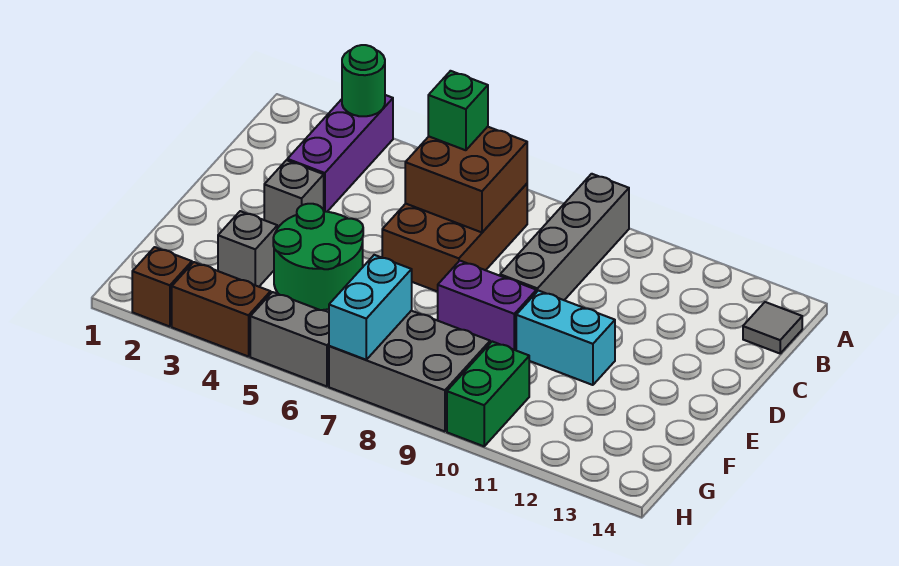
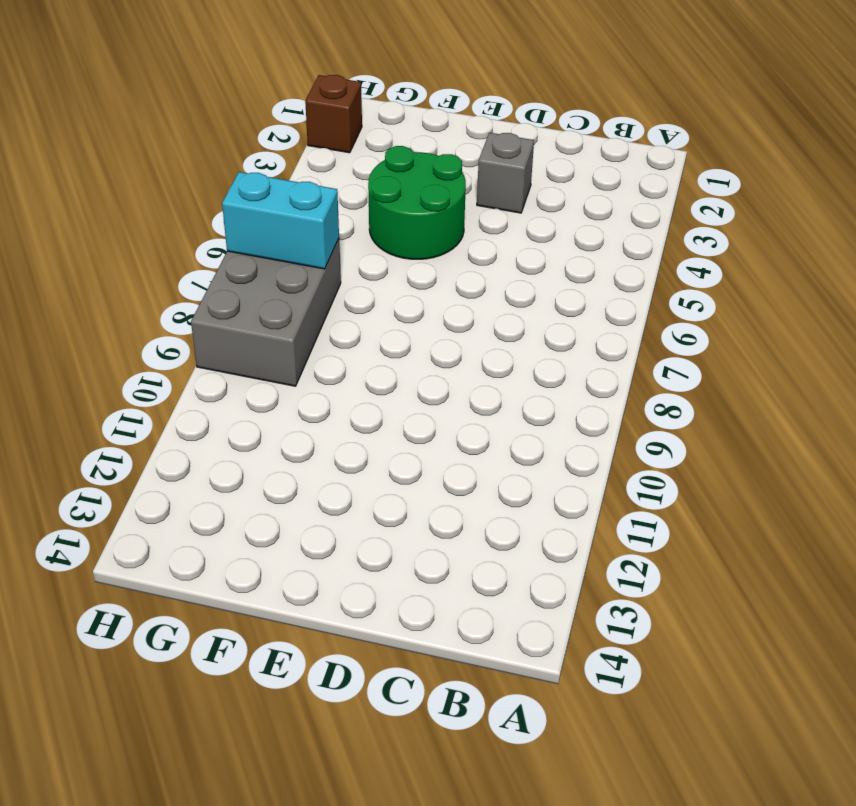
none -> purple 1x3 brick [287,95,393,212]
none -> grey 1x4 brick [500,174,629,300]
none -> brown 2x3 brick [382,184,527,292]

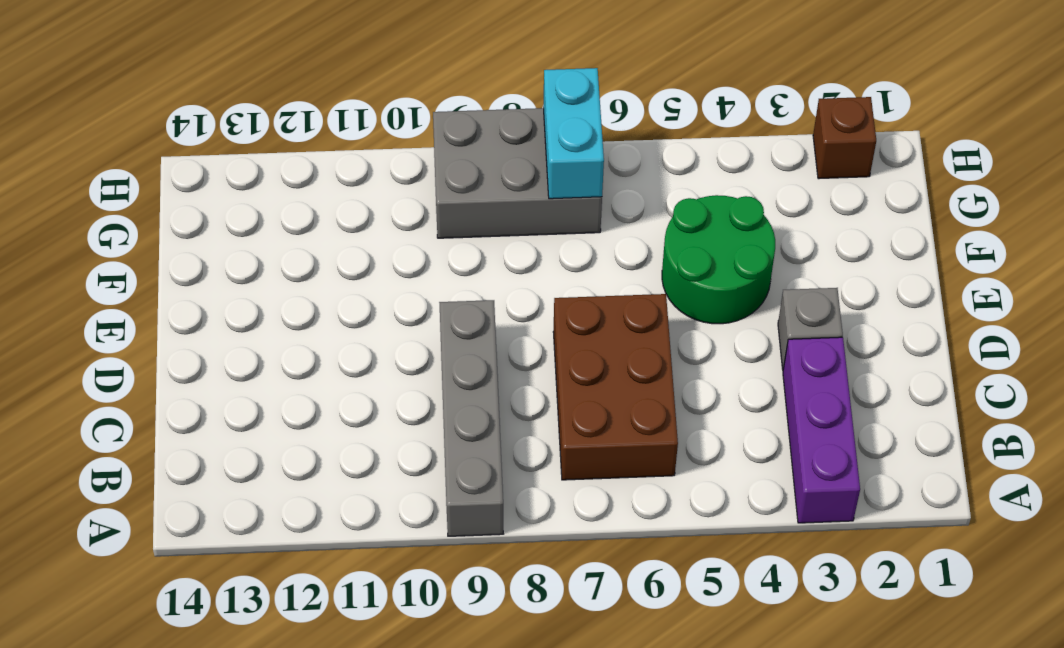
none -> grey 1x1 tile [743,302,802,353]
none -> purple 1x2 brick [438,261,536,350]
none -> cyan 1x2 brick [516,291,615,385]

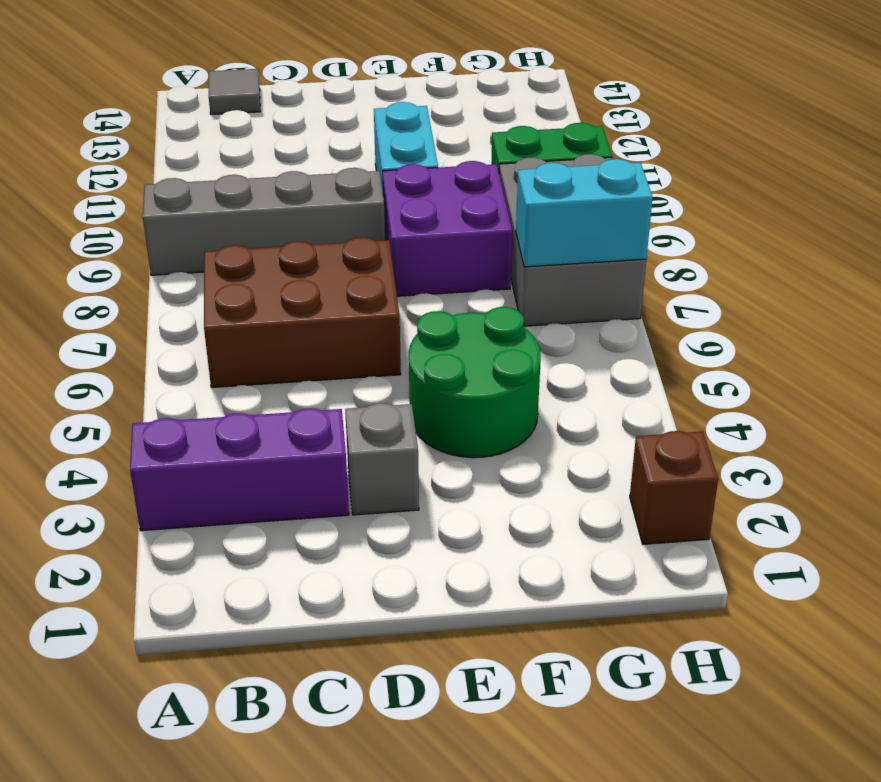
purple 2x2 brick [383,161,512,296] -> purple 1x2 brick [438,261,536,350]
none -> grey 1x1 brick [218,211,277,287]
none -> brown 1x2 brick [172,262,271,357]
none -> grey 1x2 brick [250,292,329,386]

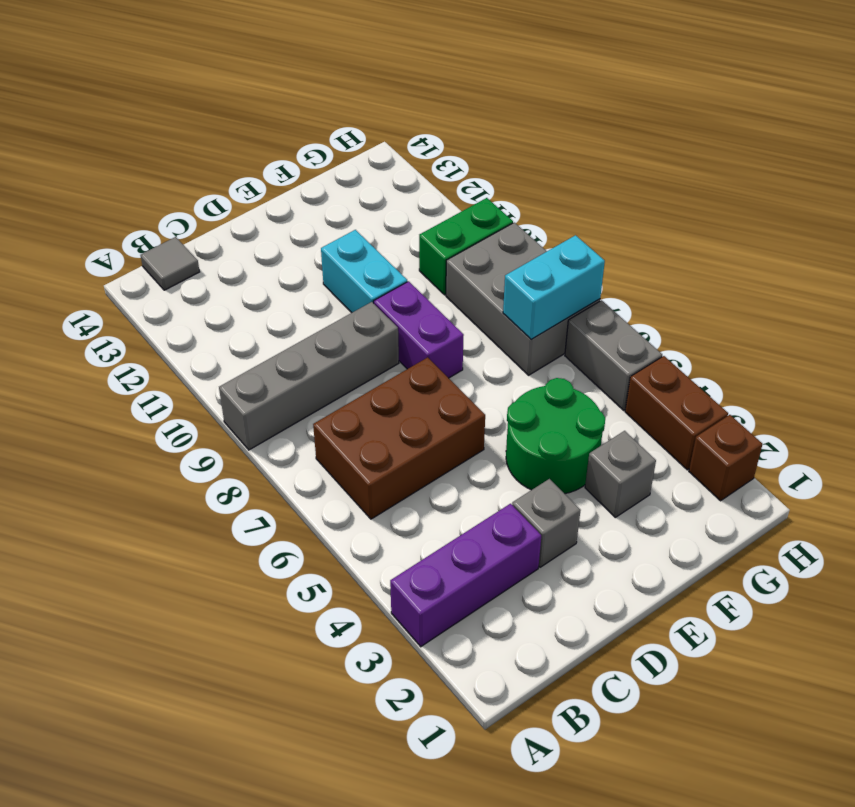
none -> green 1x1 round brick [342,45,385,116]
none -> brown 2x2 brick [405,127,527,232]
none -> green 1x1 brick [428,71,488,150]

